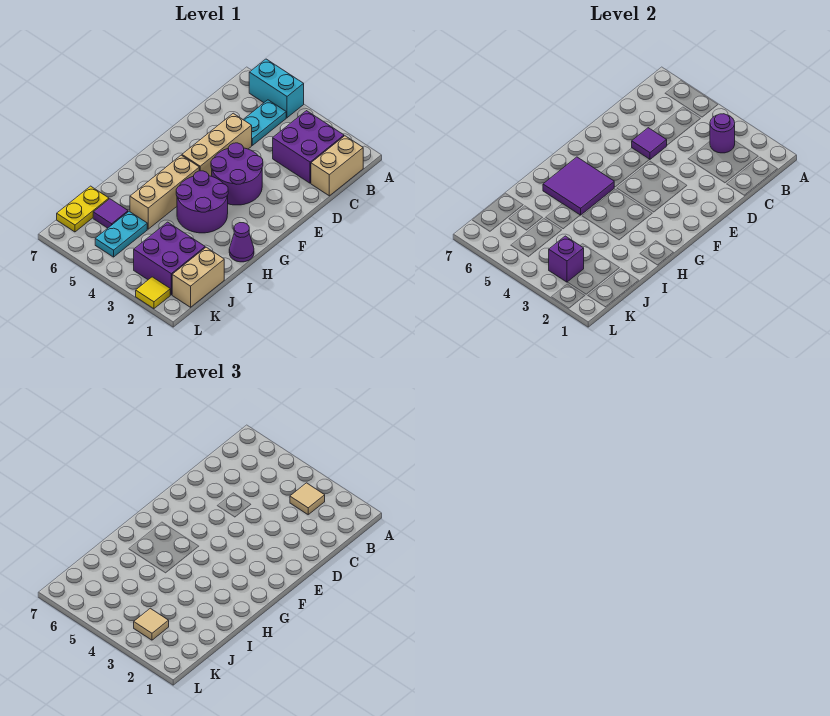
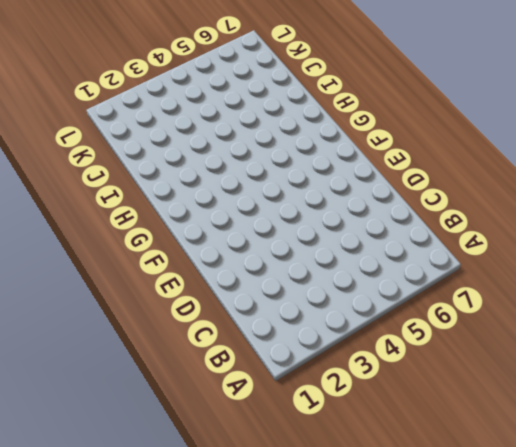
none -> cyan 1x2 brick [249,59,304,118]
none -> tan 1x2 brick [311,136,363,196]
none -> purple 2x2 brick [273,111,344,183]

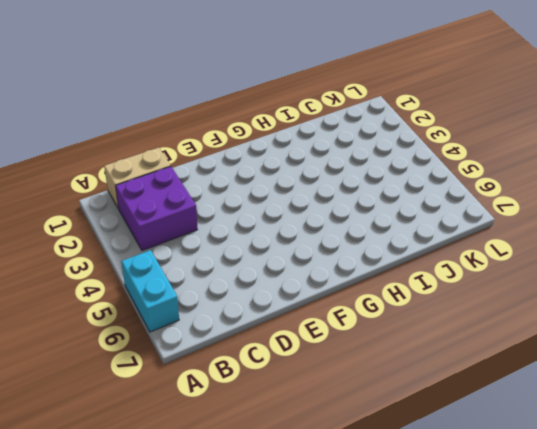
none -> cyan 1x2 plate [243,100,286,145]
none -> tan 1x3 brick [182,113,252,176]
none -> purple 2x2 round brick [211,143,263,205]

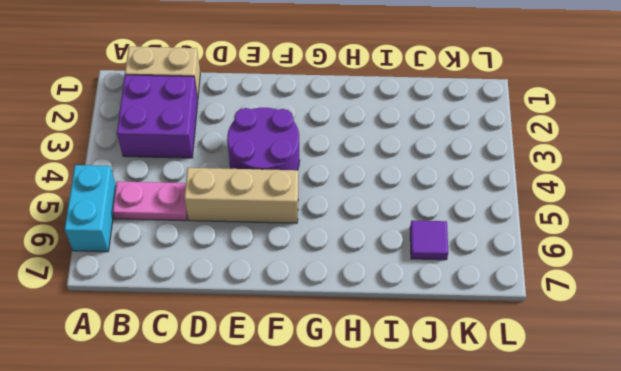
pink 1x2 plate [113,181,187,221] -> cyan 1x2 plate [243,100,286,145]
none -> purple 2x2 round brick [176,171,228,233]
none -> tan 1x3 brick [130,155,199,229]
none -> purple 1x1 cone [229,223,254,262]

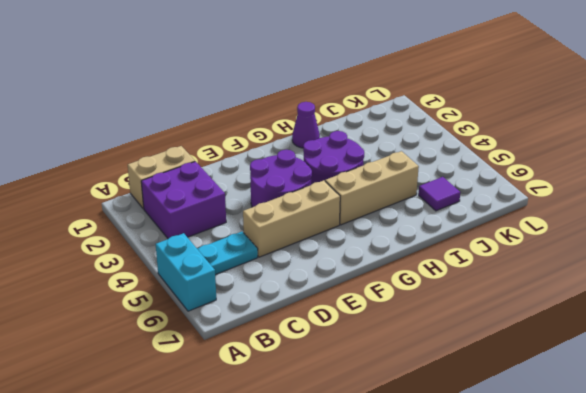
none -> tan 1x2 brick [172,247,224,307]
none -> purple 2x2 brick [134,222,205,295]
none -> cyan 1x2 plate [95,211,147,257]

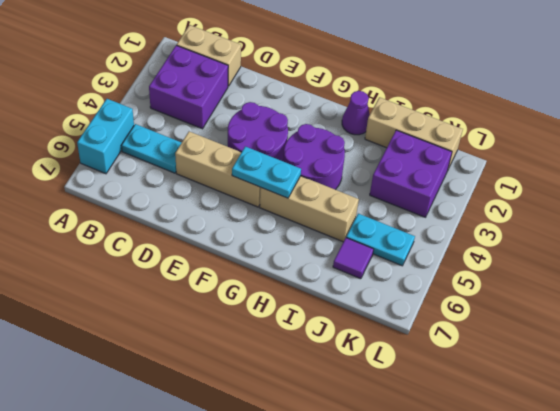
cyan 1x2 plate [232,146,301,198] -> purple 2x2 tile [543,157,614,215]
tan 1x3 brick [365,97,463,169] -> tan 1x2 brick [172,247,224,307]
none -> yellow 1x2 plate [57,186,109,232]
none -> yellow 1x1 tile [136,277,170,309]
none -> purple 1x1 round brick [710,114,735,153]

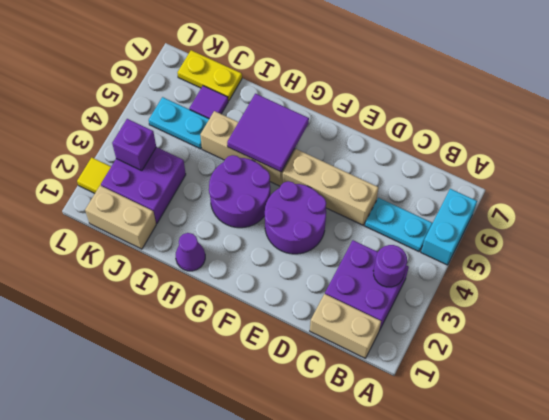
none -> purple 1x1 tile [632,128,667,159]
none -> tan 1x1 tile [290,483,325,515]
none -> tan 1x1 tile [134,608,169,640]

